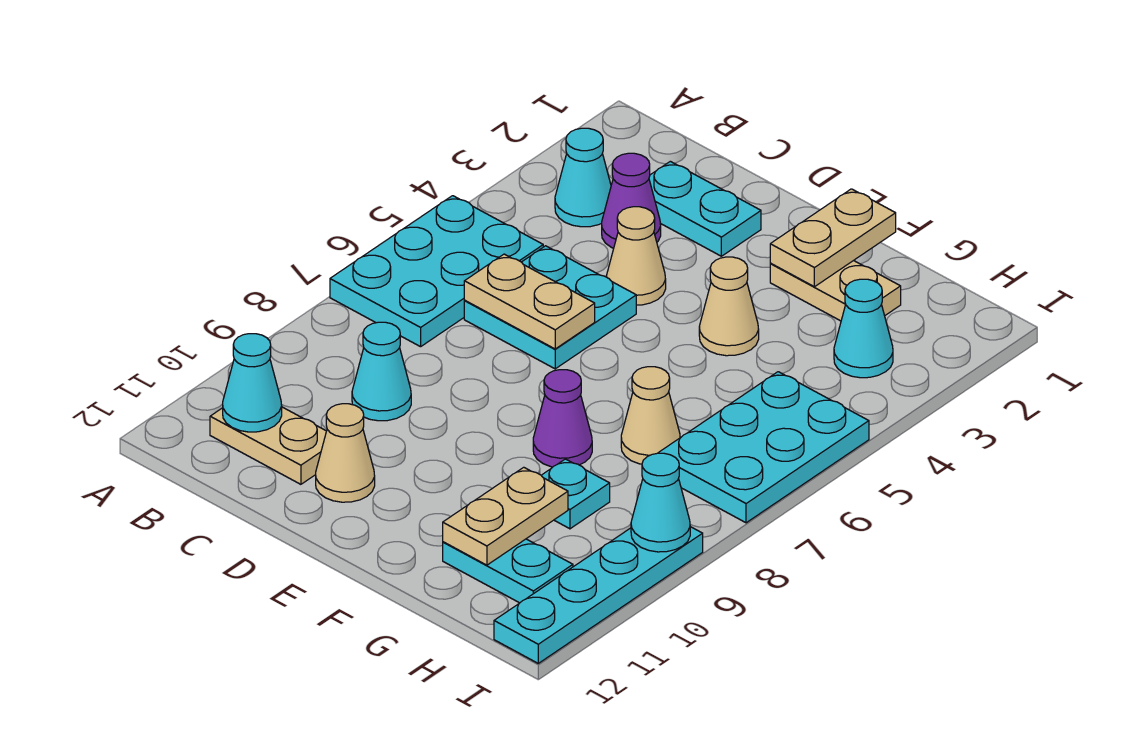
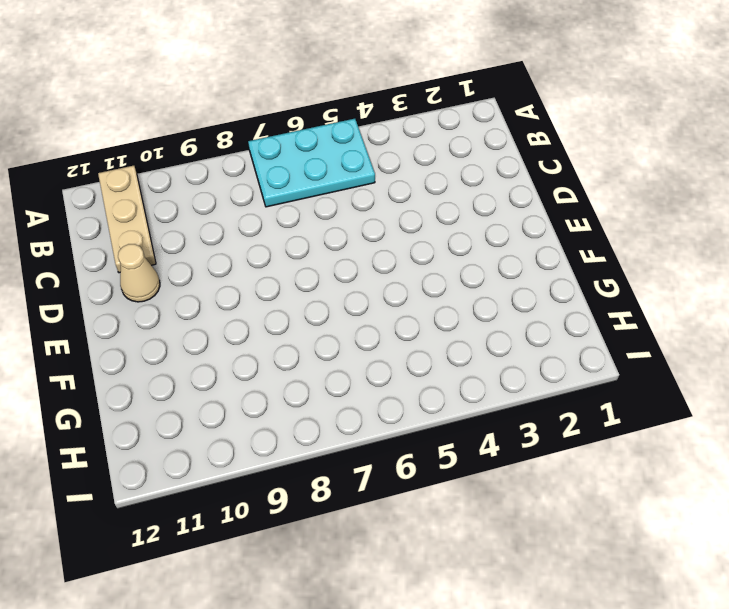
tan 1x3 plate [98,166,156,273] -> tan 1x2 plate [210,407,326,484]
none -> cyan 1x1 cone [555,128,611,227]
none -> cyan 1x2 plate [649,161,761,256]
none -> purple 1x1 cone [602,153,661,248]

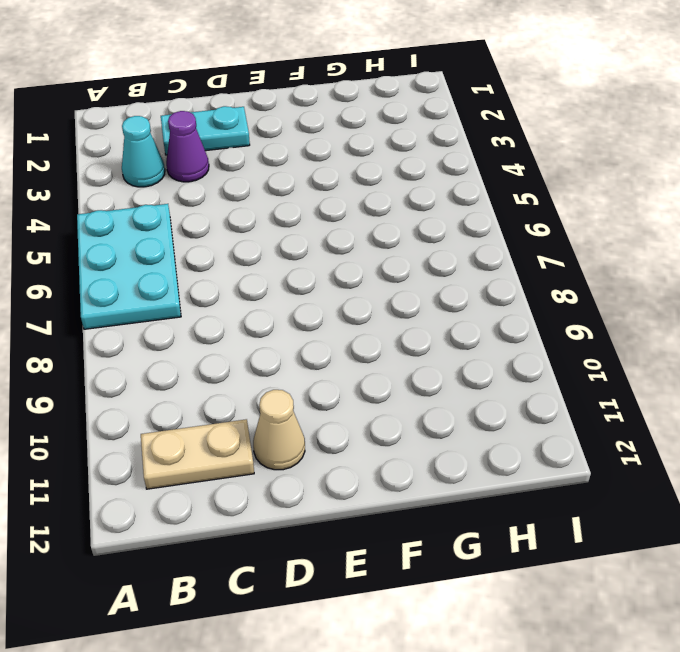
none -> cyan 2x2 plate [464,246,636,369]
none -> cyan 1x1 cone [352,322,411,421]
none -> tan 1x1 cone [606,207,666,305]

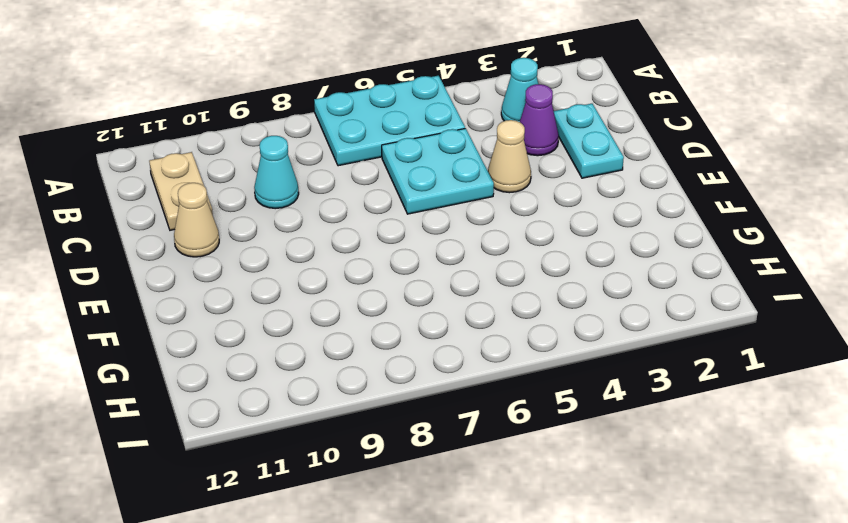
none -> tan 1x2 plate [770,261,901,321]
none -> tan 1x1 cone [699,257,759,356]
none -> purple 1x1 cone [533,370,592,467]

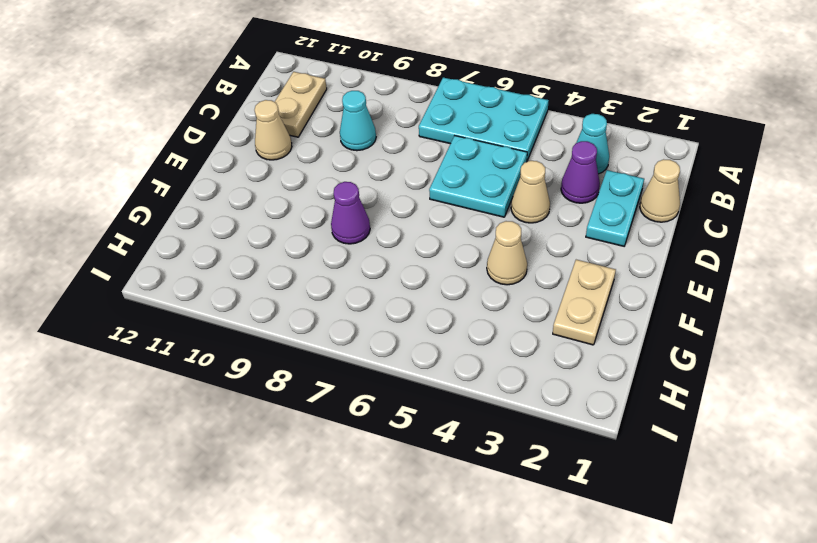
tan 1x1 cone [640,159,680,222] -> tan 1x1 cone moved to [621,367,680,464]
none -> cyan 1x1 plate [541,459,610,529]
none -> cyan 1x2 plate [443,539,573,603]
none -> cyan 1x1 cone [834,279,893,378]

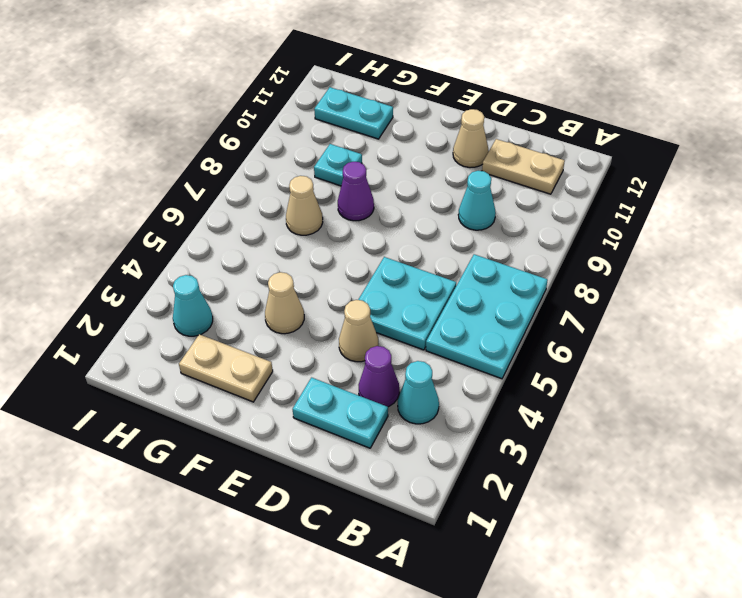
none -> cyan 2x3 plate [659,372,869,523]
none -> cyan 1x4 plate [494,527,703,663]
none -> cyan 1x1 cone [223,334,282,432]

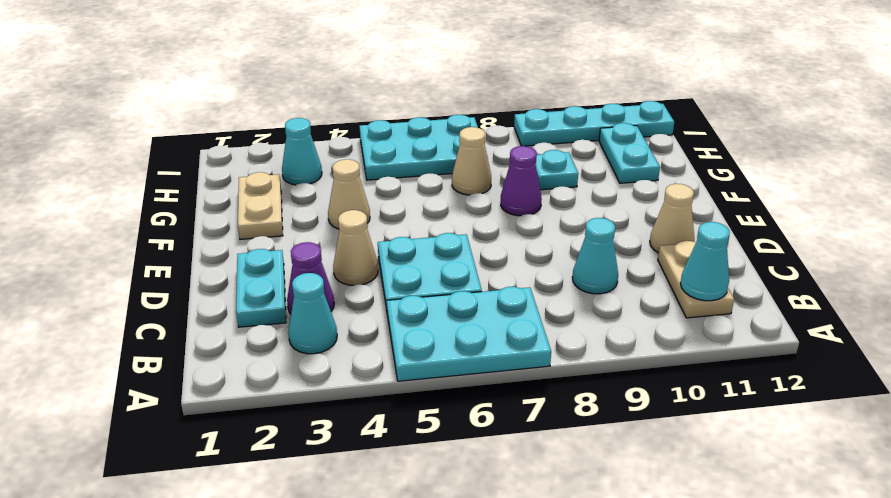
none -> tan 1x2 plate [464,254,595,349]
none -> tan 1x2 plate [770,189,896,287]
none -> tan 1x2 plate [443,467,568,565]

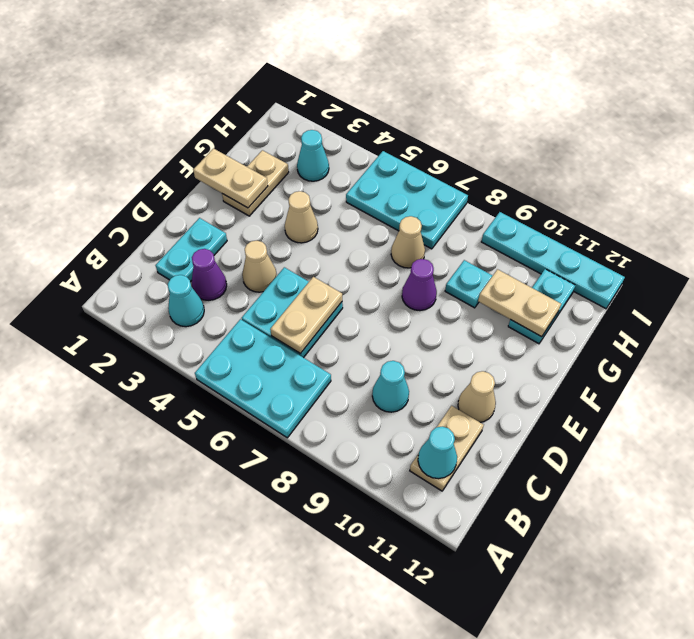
none -> cyan 1x1 cone [631,453,690,552]

